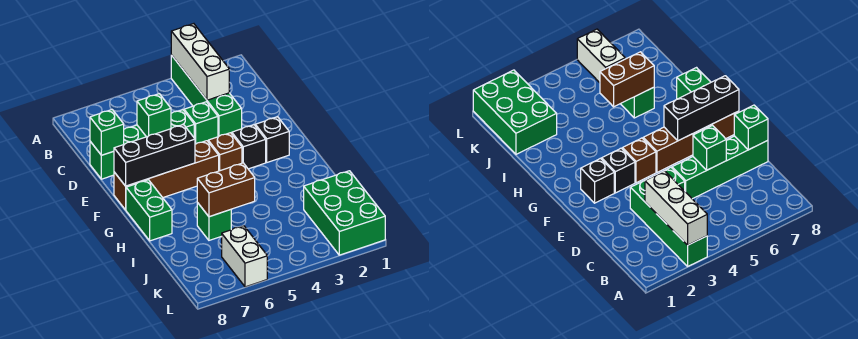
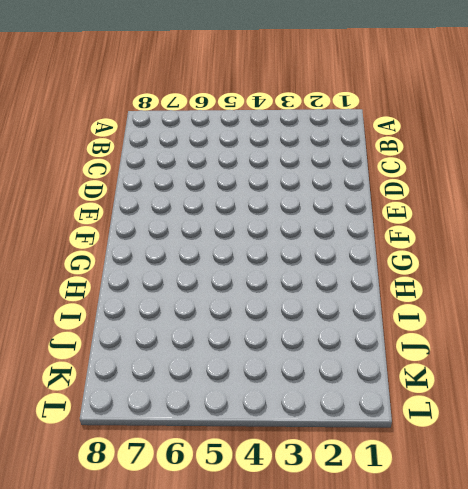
none -> green 1x4 brick [171,55,242,137]
none -> green 1x1 brick [184,102,218,144]
none -> green 1x4 brick [90,110,194,179]

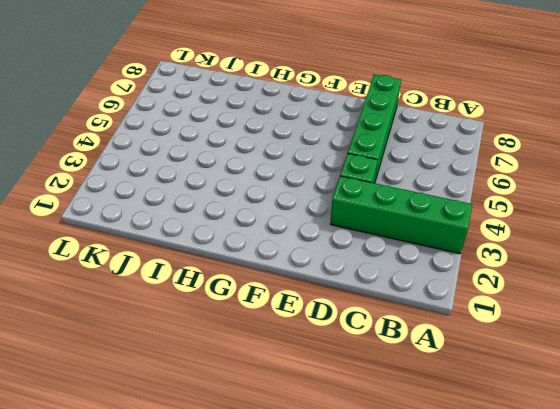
none -> black 1x1 brick [255,117,289,162]
none -> black 1x1 brick [232,125,266,169]
none -> brown 1x1 brick [208,133,242,171]

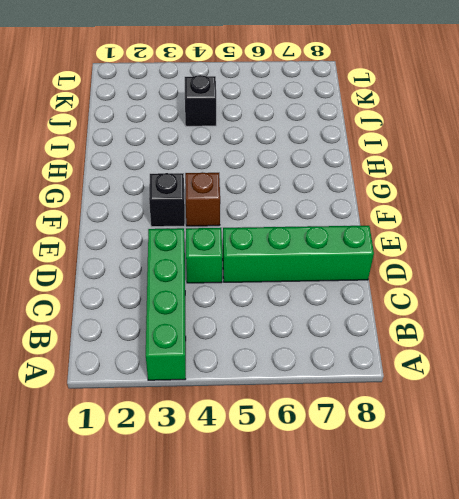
black 1x1 brick [185,75,216,126] -> black 1x1 brick moved to [255,117,289,162]
none -> brown 1x4 brick [114,141,219,210]
none -> green 1x2 brick [126,180,172,241]
none -> green 1x1 brick [197,203,231,240]

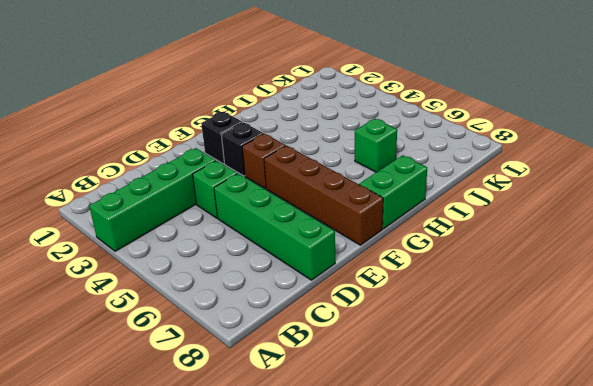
none -> green 2x3 brick [304,171,385,255]
none -> white 1x2 brick [222,226,267,287]
none -> white 1x3 brick [171,24,229,100]

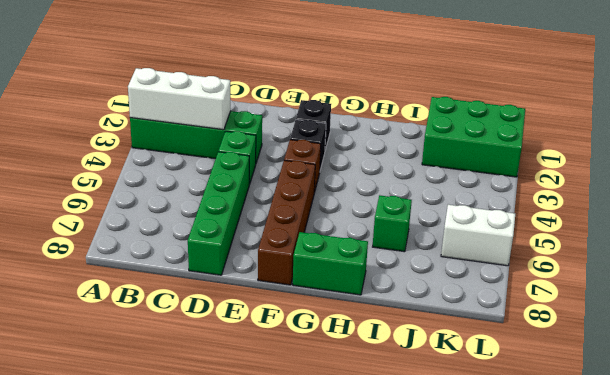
none -> green 1x1 brick [137,94,171,137]
none -> green 1x1 brick [90,110,124,155]
none -> black 1x3 brick [114,125,195,186]

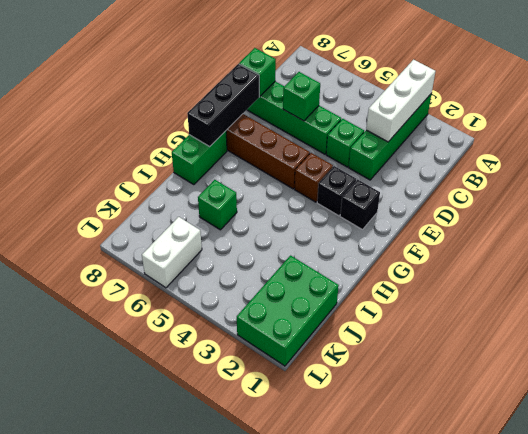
black 1x3 brick [187,64,259,147] -> black 1x3 brick turned to [114,125,195,186]
none -> brown 1x2 brick [197,163,255,217]

